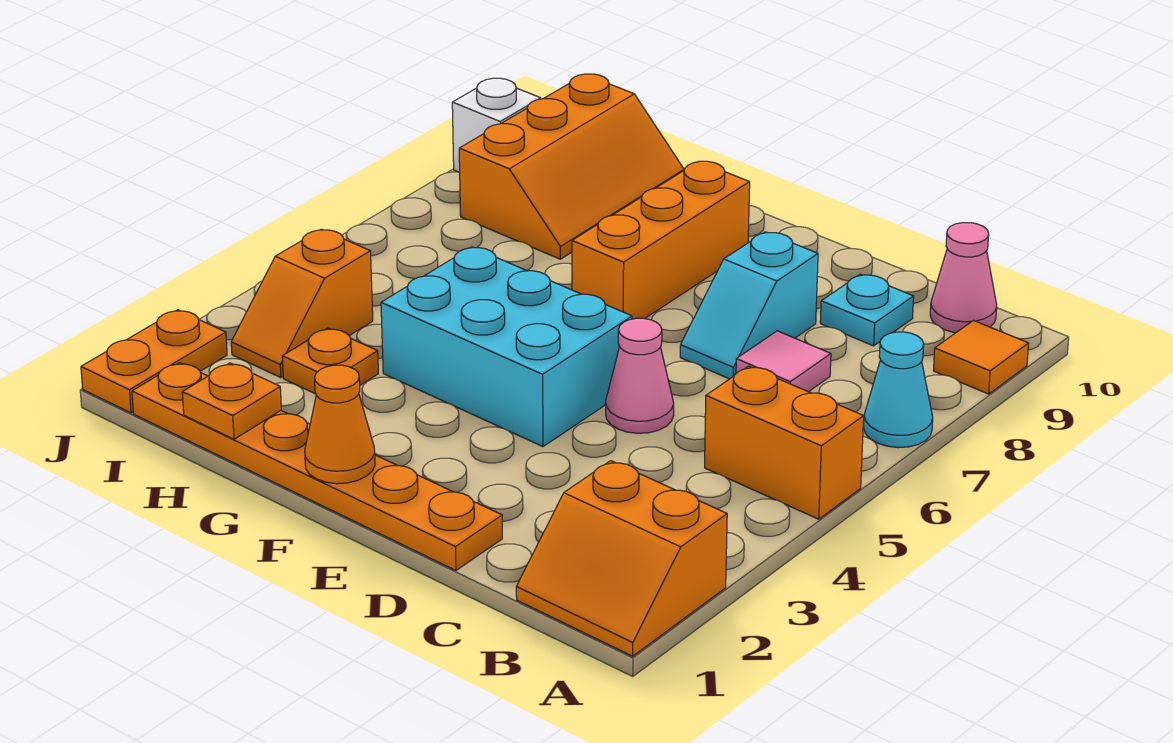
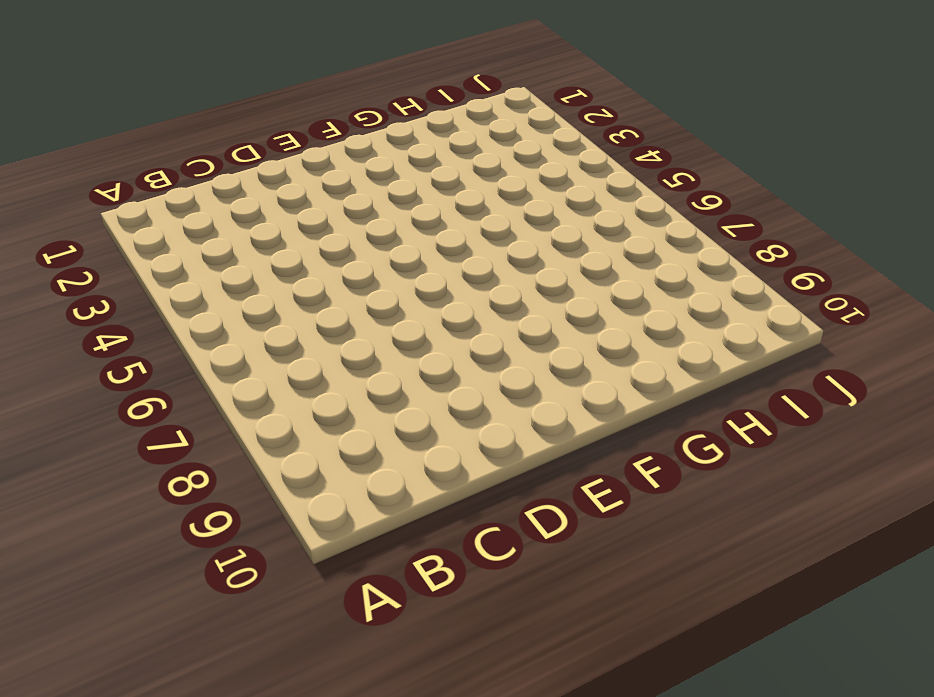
none -> orange 2x2 slope [516,461,727,656]
none -> orange 1x2 brick [705,366,864,519]
none -> cyan 1x1 cone [864,332,933,448]

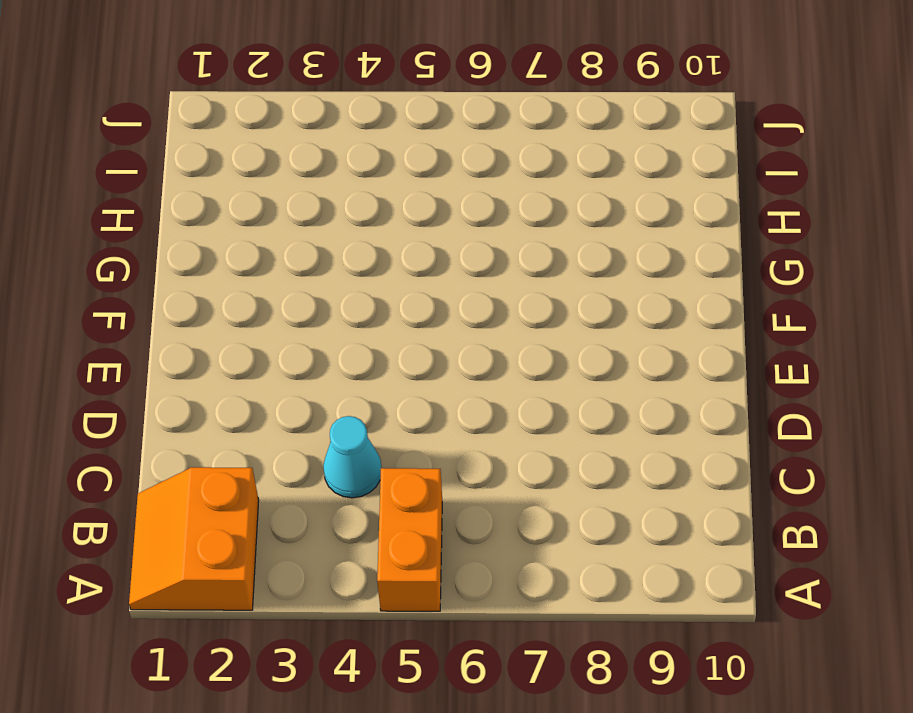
cyan 1x1 cone [323,416,382,498] -> cyan 1x1 cone moved to [864,332,933,448]
none -> orange 1x1 tile [934,321,1029,394]
none -> pink 1x1 cone [930,223,997,333]
none -> pink 1x1 tile [736,331,831,392]

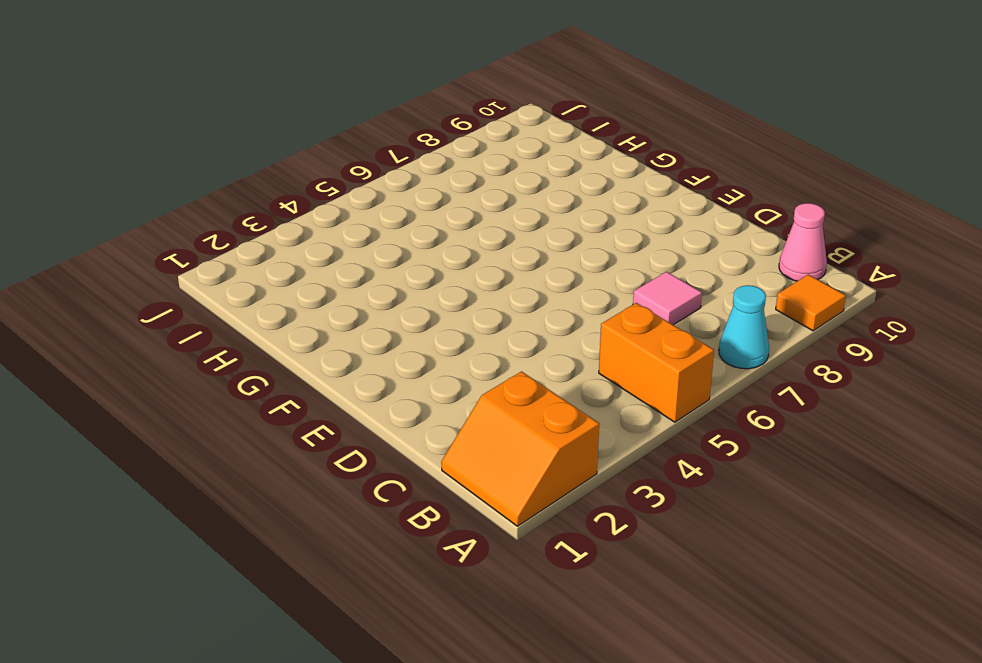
none -> cyan 1x1 plate [820,274,914,346]
none -> orange 1x6 plate [132,363,502,571]
none -> pink 1x1 cone [606,318,674,433]

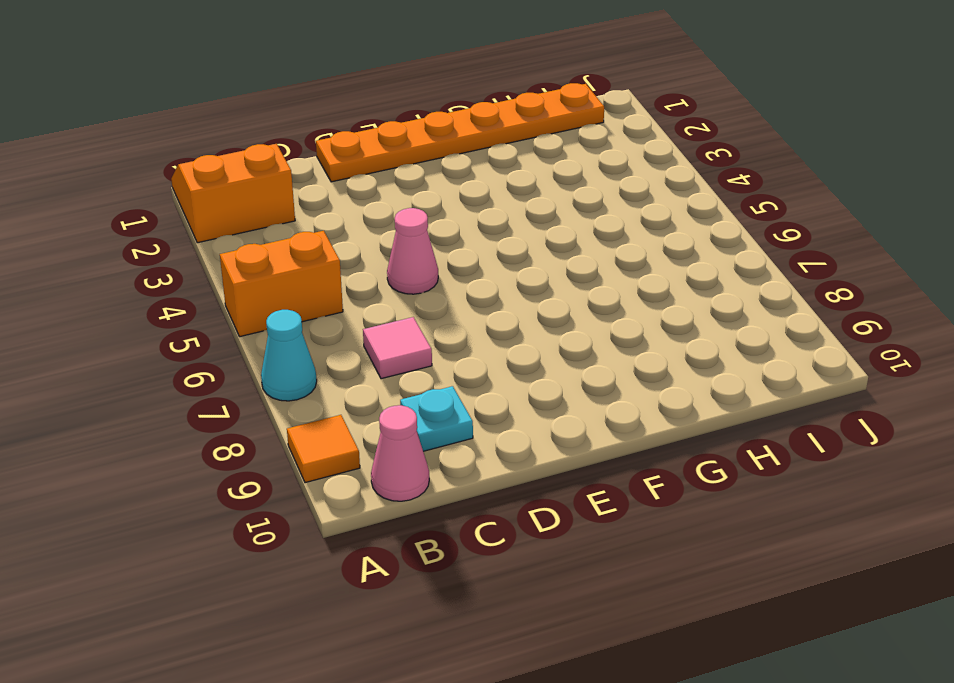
none -> cyan 1x2 slope [680,232,818,379]
none -> cyan 2x3 brick [381,247,632,446]
none -> orange 1x3 brick [572,161,750,319]

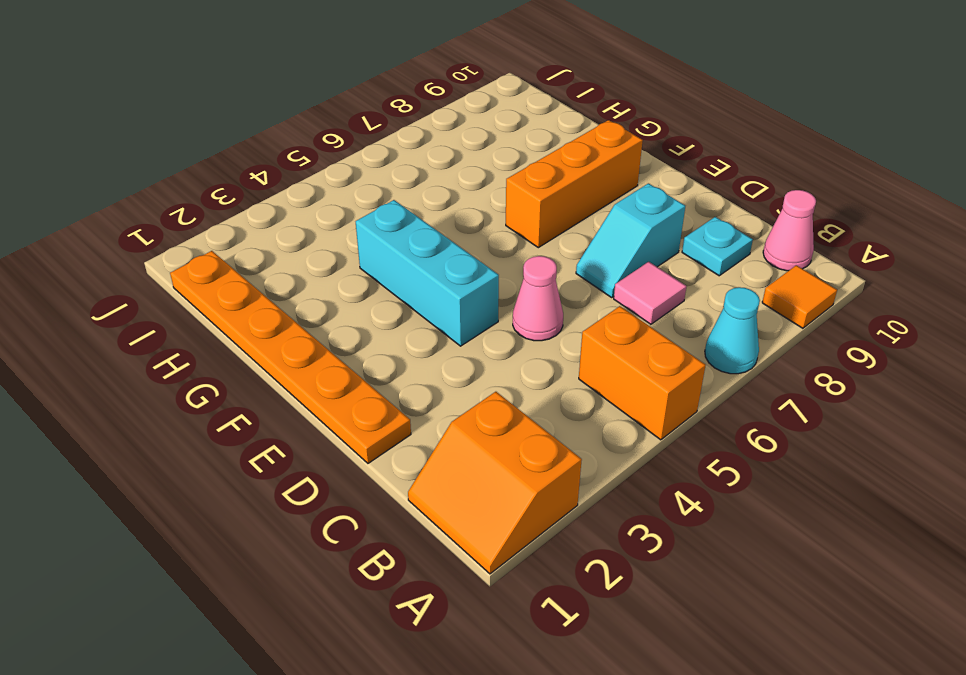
cyan 1x3 brick [356,200,499,346] -> cyan 2x3 brick [381,247,632,446]
none -> orange 1x1 plate [282,328,378,394]
none -> orange 2x3 slope [459,74,684,259]
none -> orange 1x2 slope [231,229,373,378]

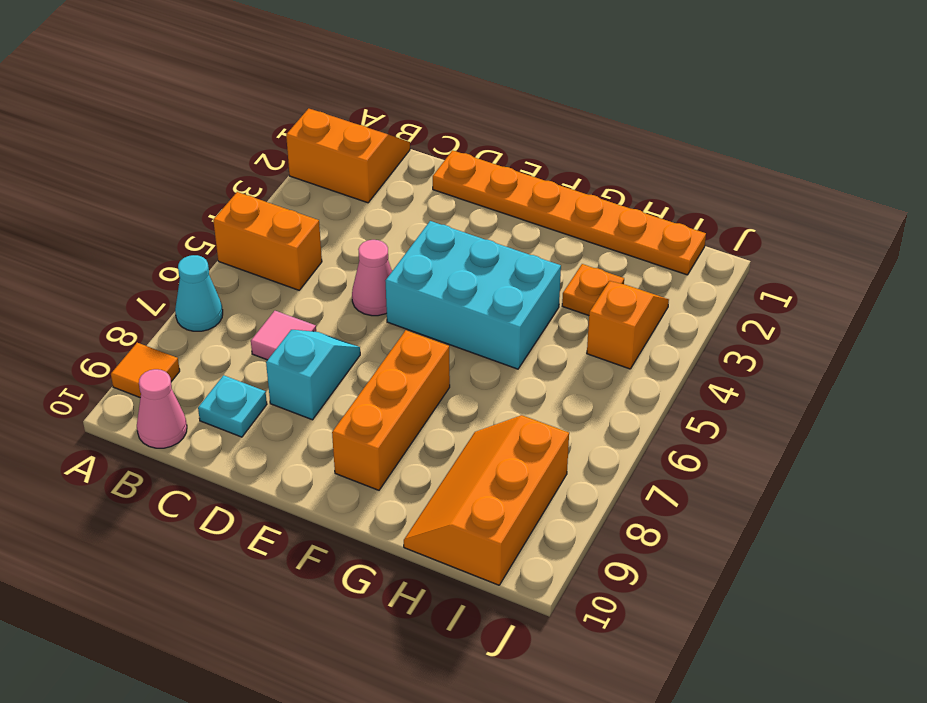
none -> orange 1x2 plate [81,310,227,413]
none -> white 1x1 brick [452,78,541,172]
none -> orange 1x1 cone [305,365,375,484]

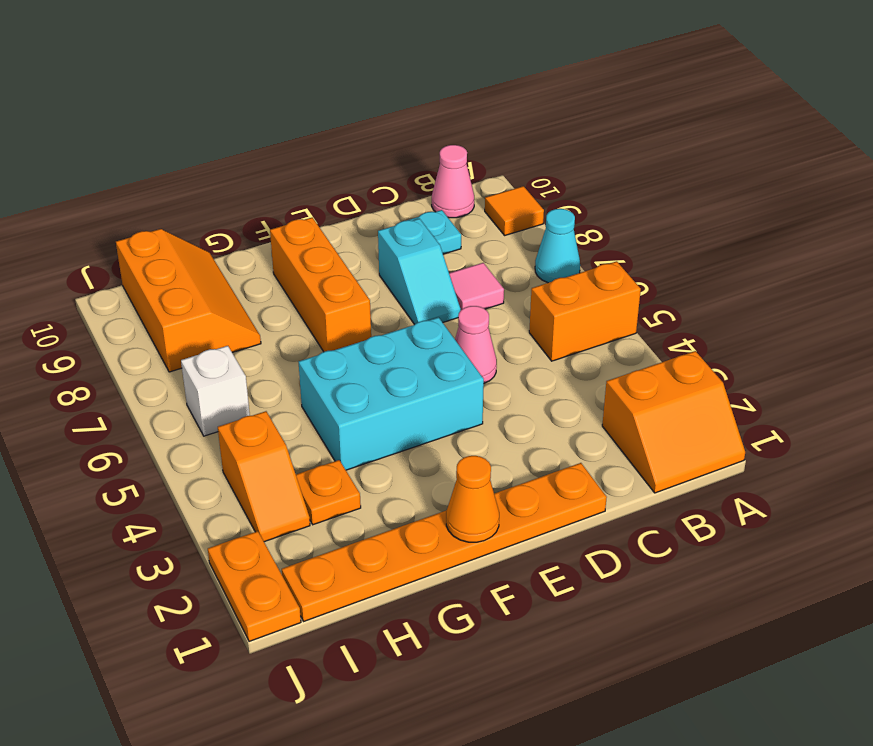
white 1x1 brick [181,346,250,436] -> white 1x1 brick moved to [452,78,541,172]
none -> orange 1x1 plate [182,363,281,439]

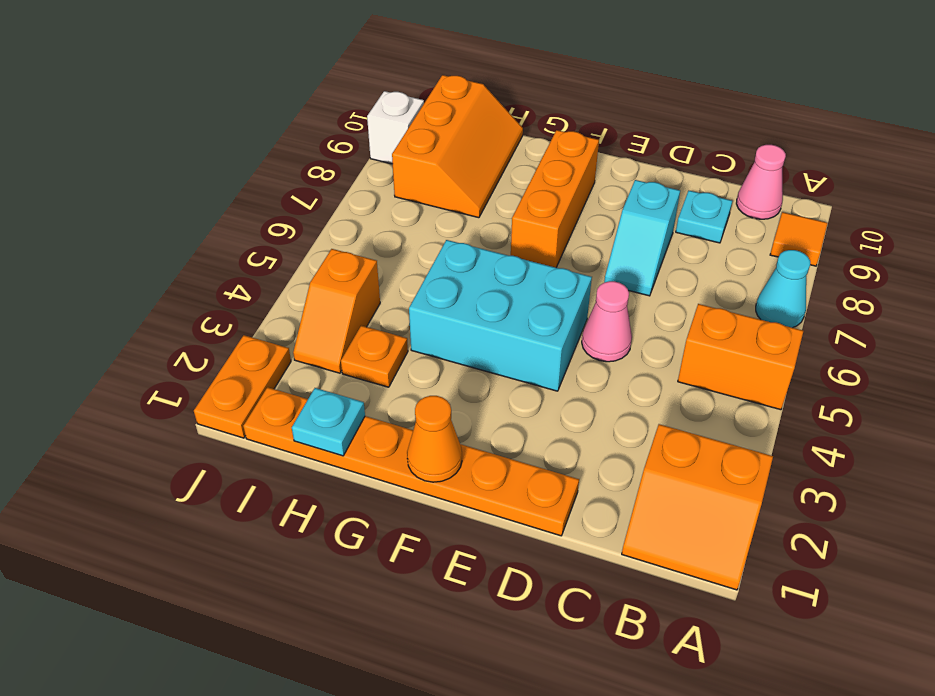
cyan 1x1 plate [292,388,365,456] -> orange 1x1 plate [182,363,281,439]
none -> pink 1x1 tile [736,331,831,392]

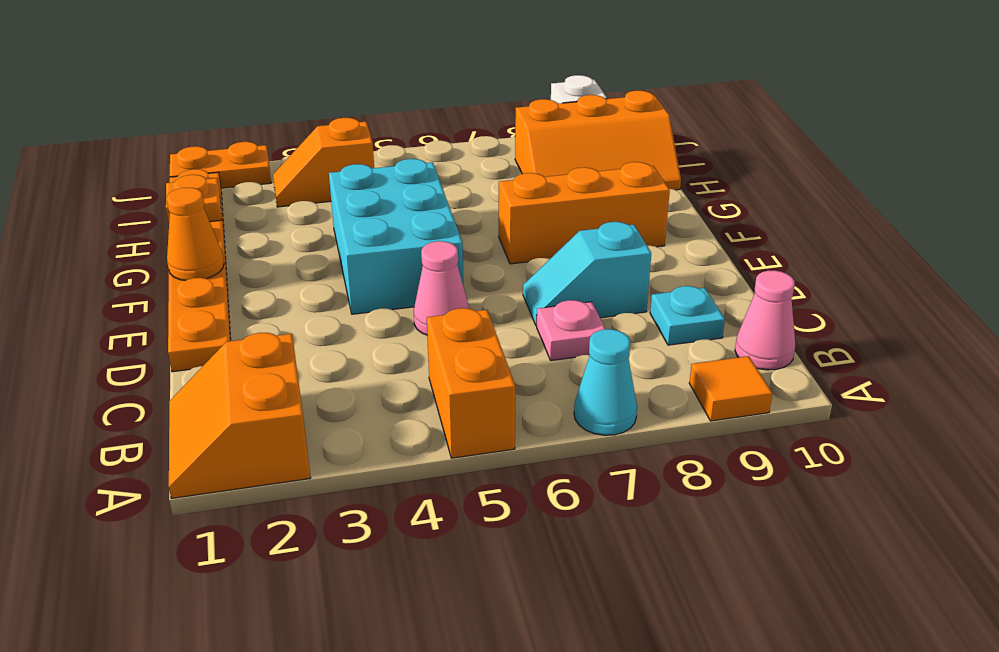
pink 1x1 plate [537,300,605,361] -> pink 1x1 tile [736,331,831,392]
none -> orange 1x1 plate [282,328,378,394]

